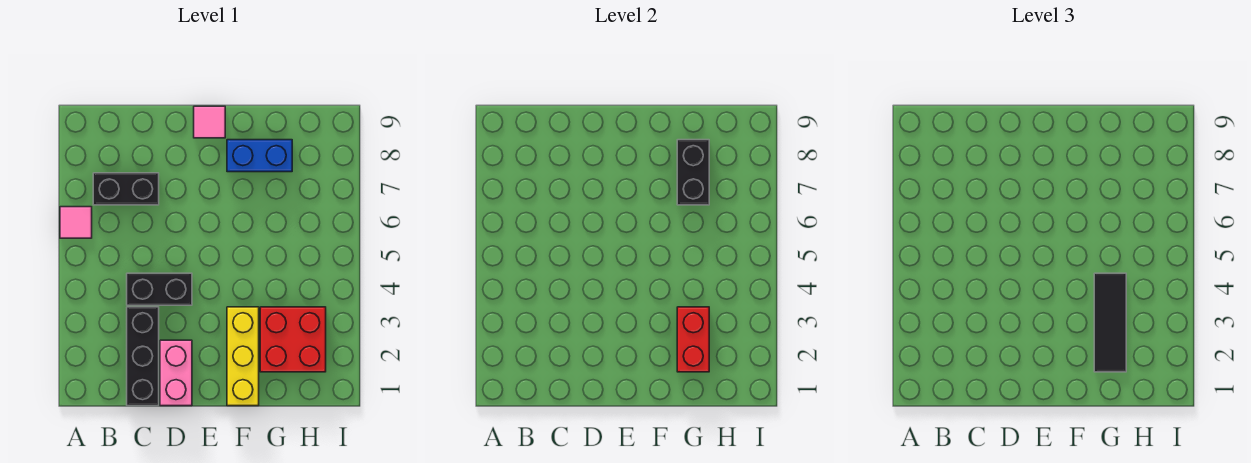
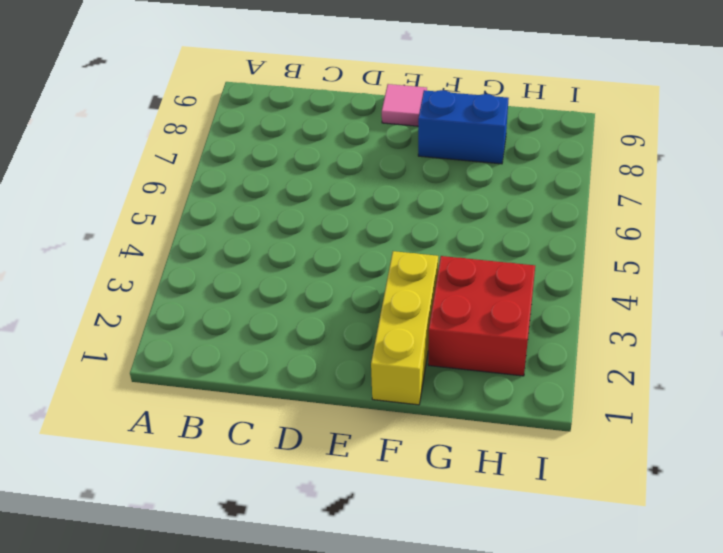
none -> pink 1x1 tile [60,207,92,238]
none -> black 1x2 brick [93,173,159,205]
none -> black 1x3 brick [127,307,159,406]

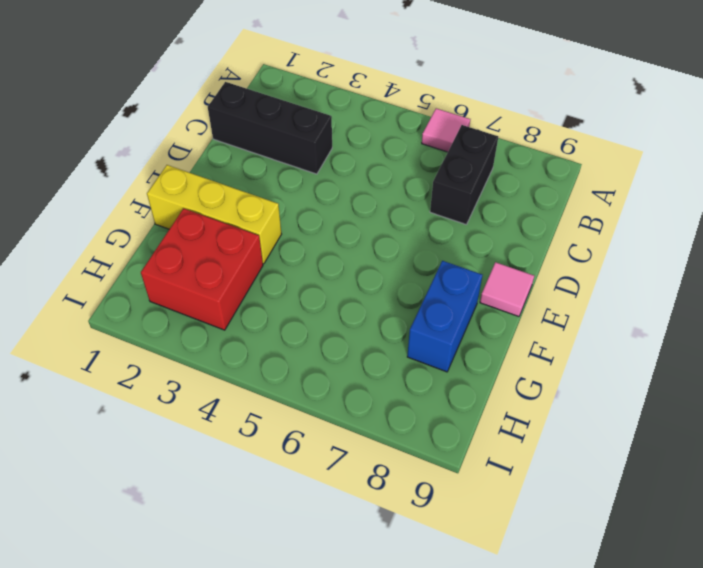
none -> black 1x2 brick [127,273,192,305]
none -> pink 1x2 brick [160,340,192,406]
none -> red 1x2 brick [677,307,709,372]

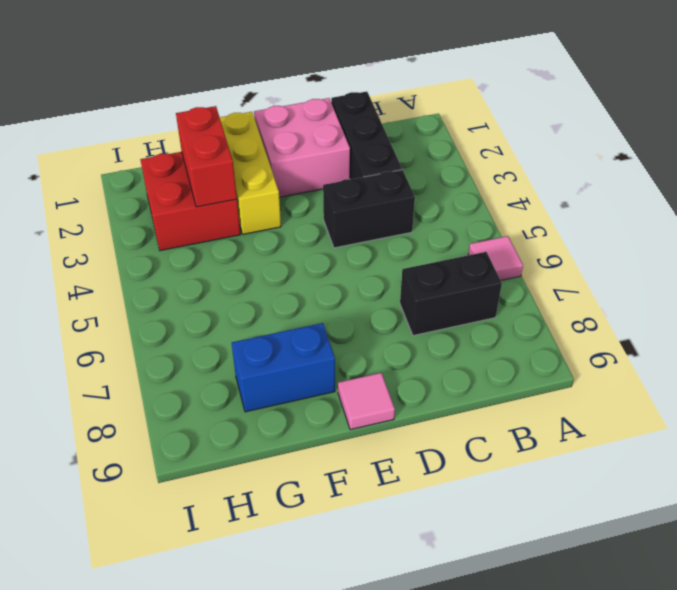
pink 2x2 brick [254,98,350,197] -> pink 1x2 brick [160,340,192,406]
none -> black 1x2 brick [677,140,709,205]
none -> black 1x3 tile [1094,273,1126,372]

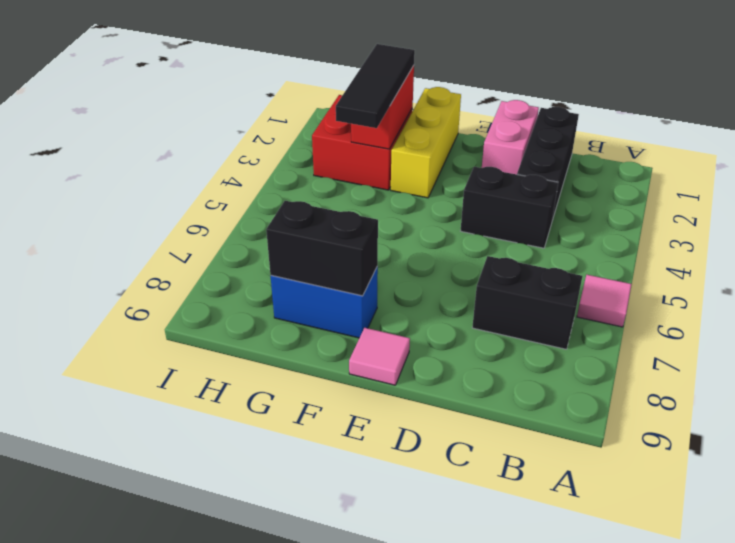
black 1x2 brick [266,201,378,296] -> black 1x2 brick turned to [677,140,709,205]

